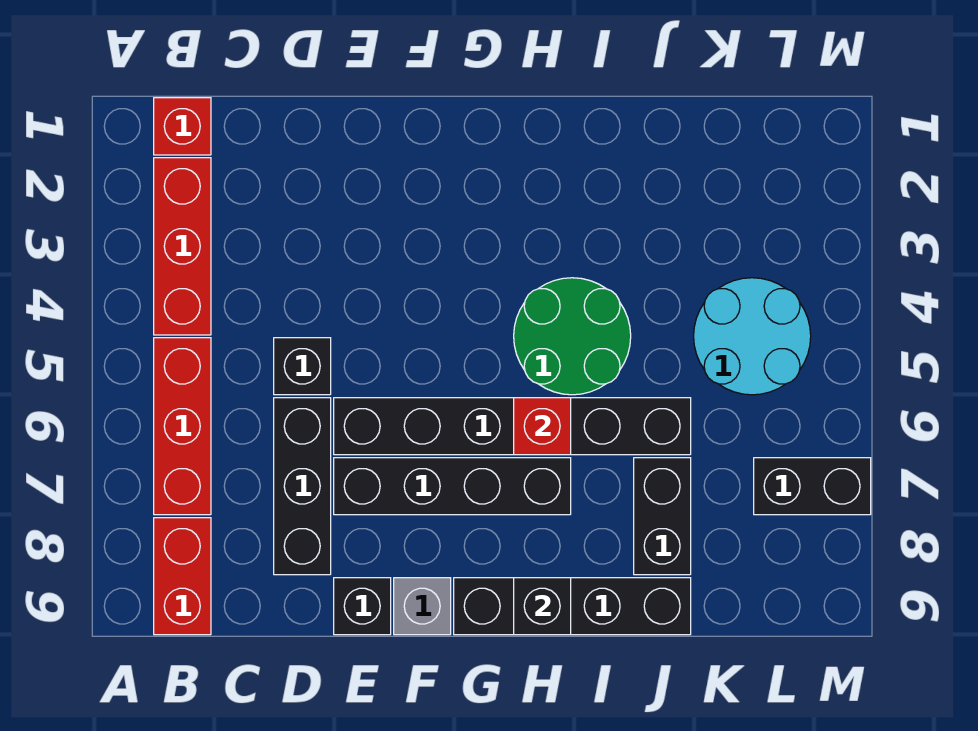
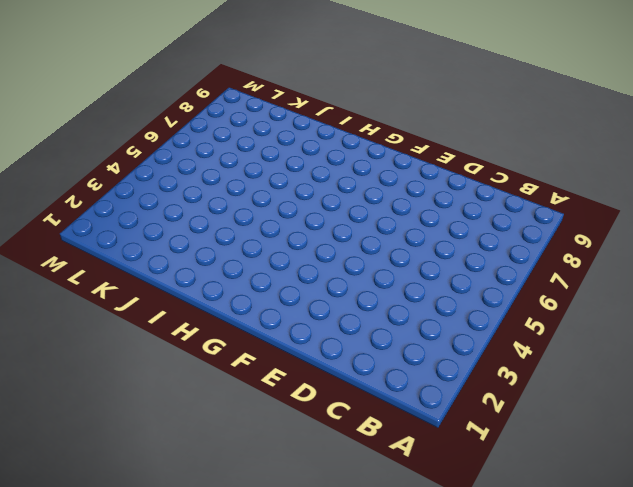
none -> red 1x1 brick [154,98,211,155]
none -> red 1x3 brick [154,158,211,335]
none -> red 1x3 brick [154,338,211,515]

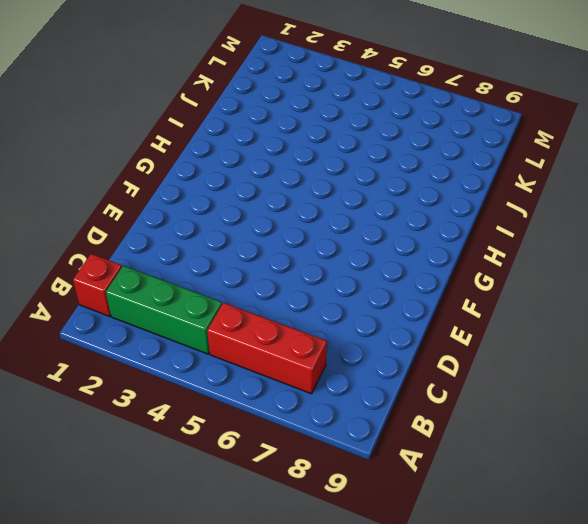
green 1x3 brick [106,266,222,354] -> red 1x3 brick [154,158,211,335]
none -> red 1x2 brick [154,518,211,635]
none -> black 1x1 brick [274,338,331,395]
none -> black 1x3 brick [274,398,331,575]

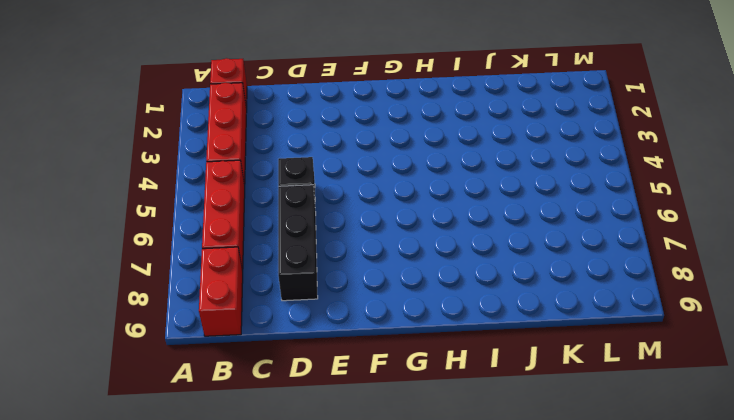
none -> black 1x6 brick [334,398,691,455]
none -> black 1x4 brick [334,458,571,515]
none -> black 1x1 brick [334,578,391,635]

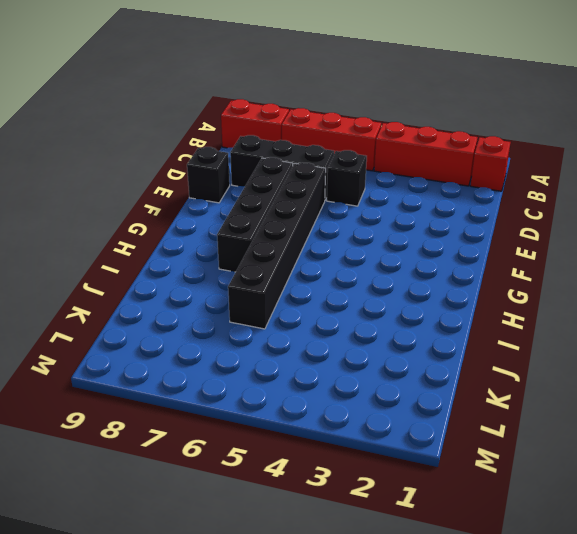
none -> grey 1x1 brick [394,578,451,635]
none -> black 1x4 brick [454,578,691,635]
none -> green 2x2 round brick [514,278,631,395]

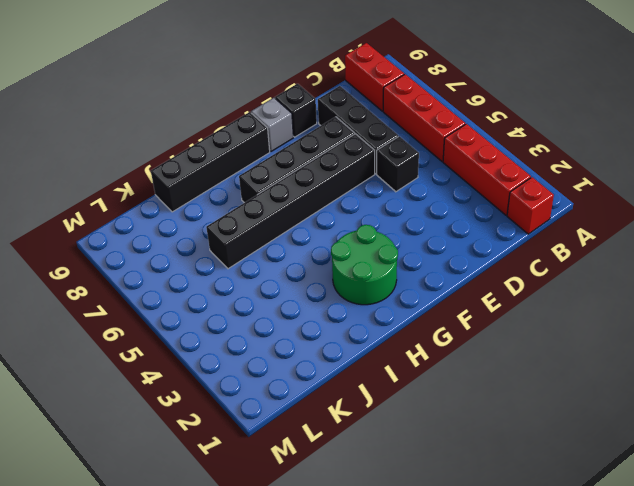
green 2x2 round brick [331,225,398,305] -> green 2x2 round brick moved to [514,278,631,395]
none -> black 1x2 brick [634,458,691,575]
none -> cyan 2x2 round brick [694,278,811,395]
none -> black 1x2 brick [754,458,871,515]

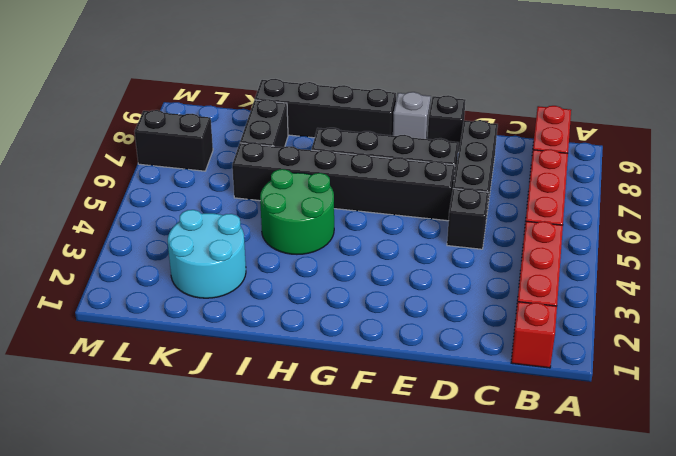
cyan 2x2 round brick [168,210,246,298] -> cyan 2x2 round brick moved to [694,278,811,395]
none -> red 1x1 brick [514,398,571,455]
none -> black 1x1 brick [514,578,571,635]

